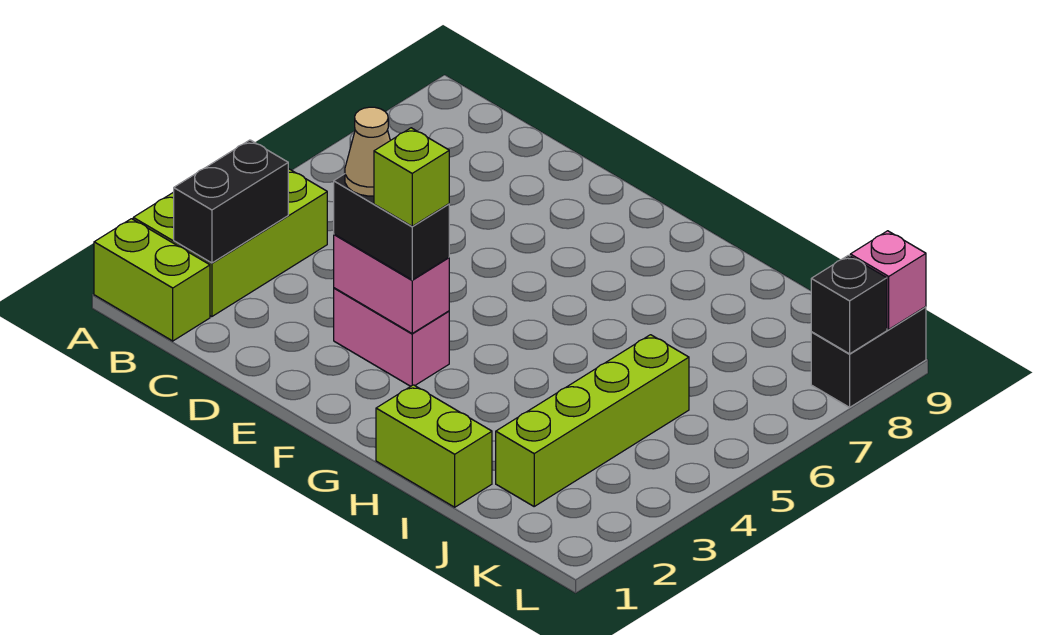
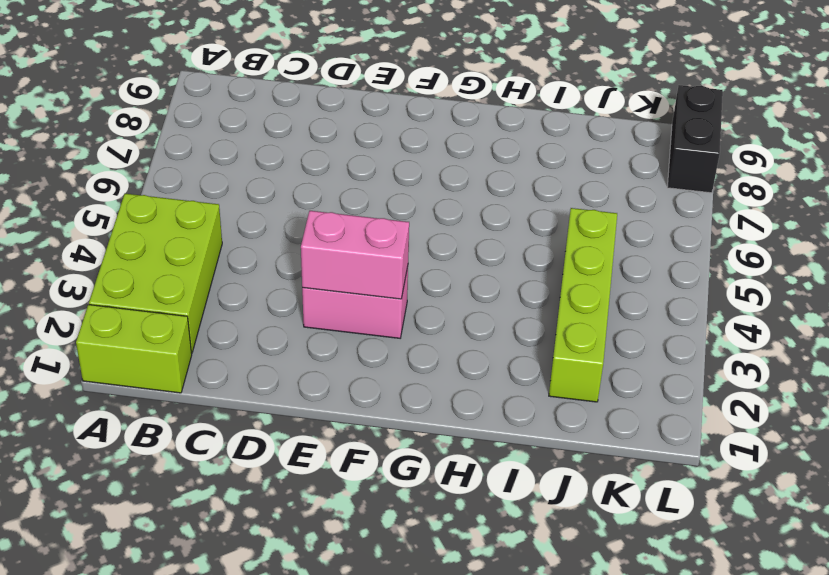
none -> lime 1x2 brick [376,385,492,507]
none -> black 1x2 brick [174,140,288,263]
none -> black 1x1 brick [811,255,887,354]

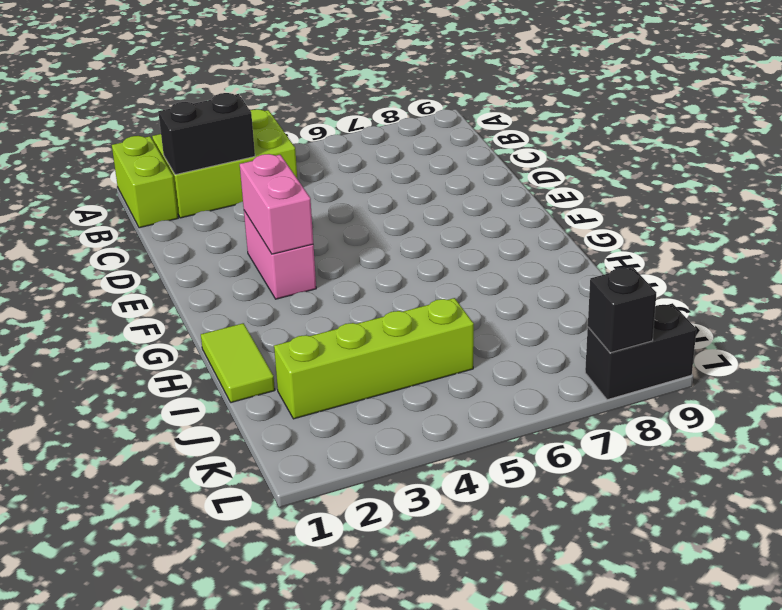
lime 1x2 tile [201,323,275,403] -> lime 1x2 brick [376,385,492,507]
none -> pink 1x1 brick [850,231,926,329]
none -> black 1x2 brick [334,174,449,280]
none -> tan 1x1 cone [345,107,390,196]

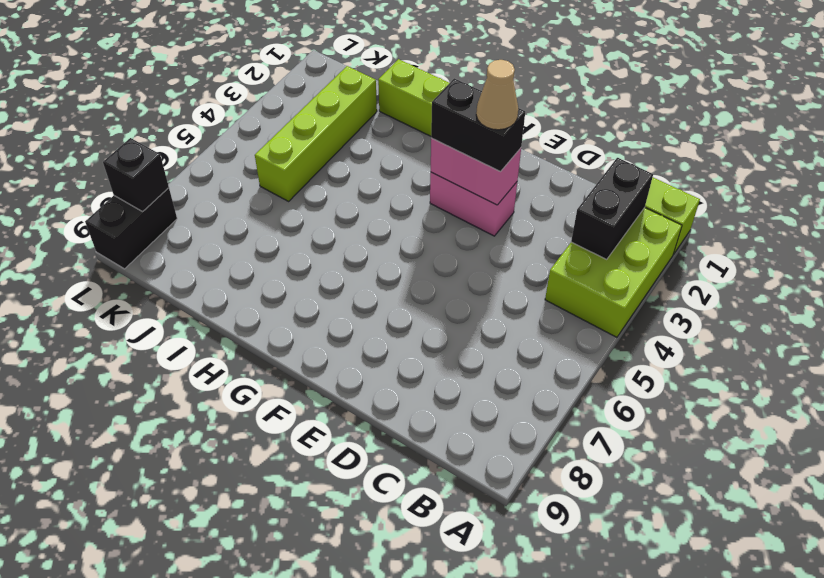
none -> pink 1x1 brick [850,231,926,329]
none -> lime 1x1 brick [374,128,449,226]

